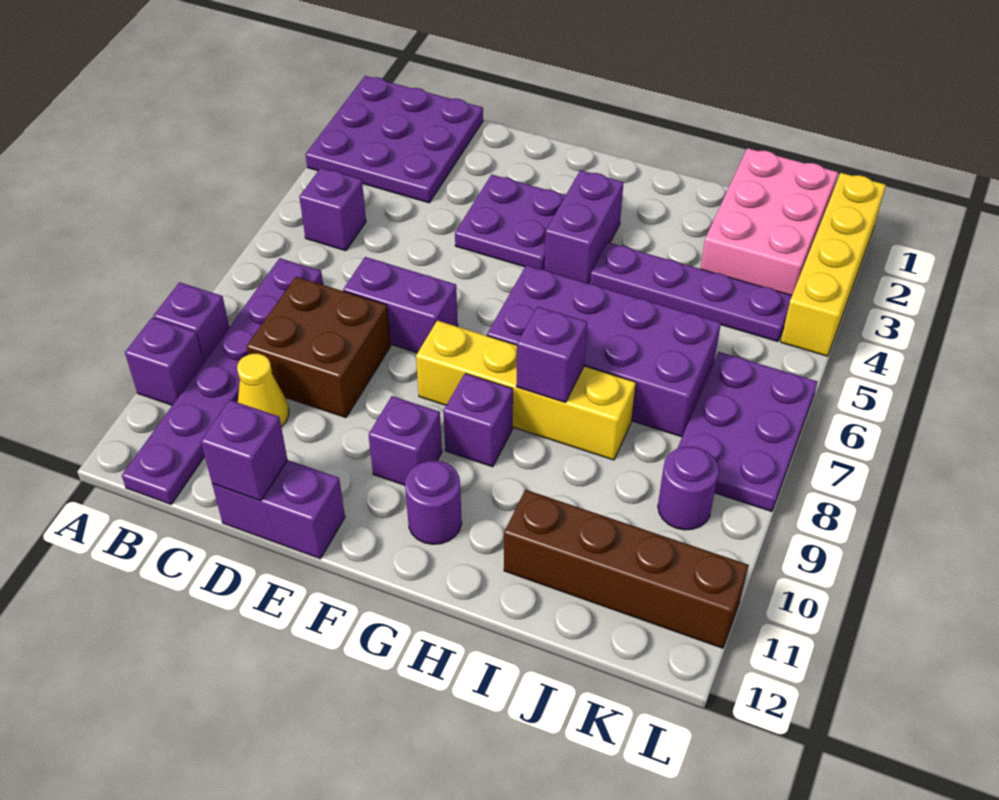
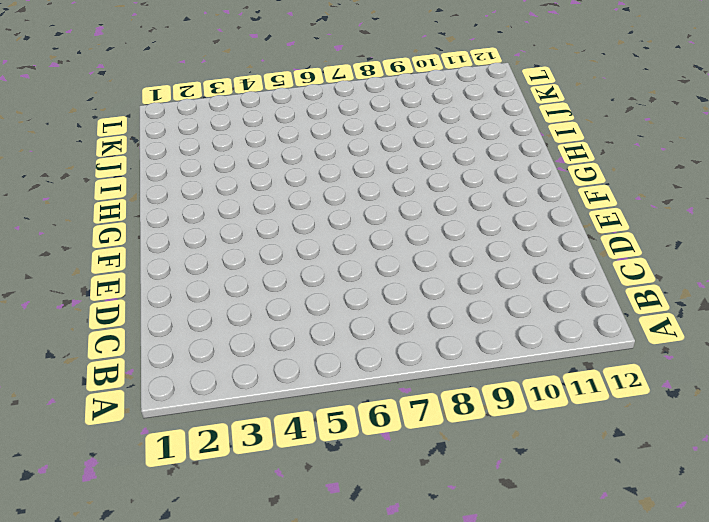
none -> purple 3x3 plate [305,76,483,203]
none -> purple 1x1 brick [153,282,229,363]
none -> purple 1x1 brick [125,318,203,405]

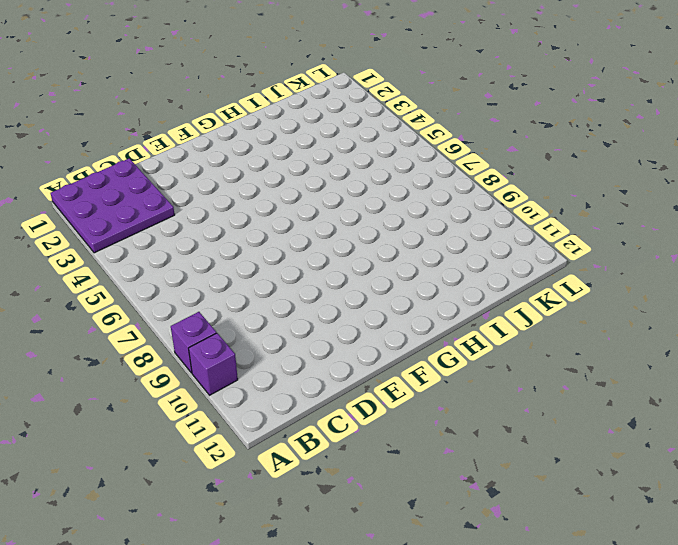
none -> purple 1x1 brick [299,168,366,251]
none -> purple 1x6 plate [122,258,323,504]
none -> brown 2x2 brick [247,277,391,418]

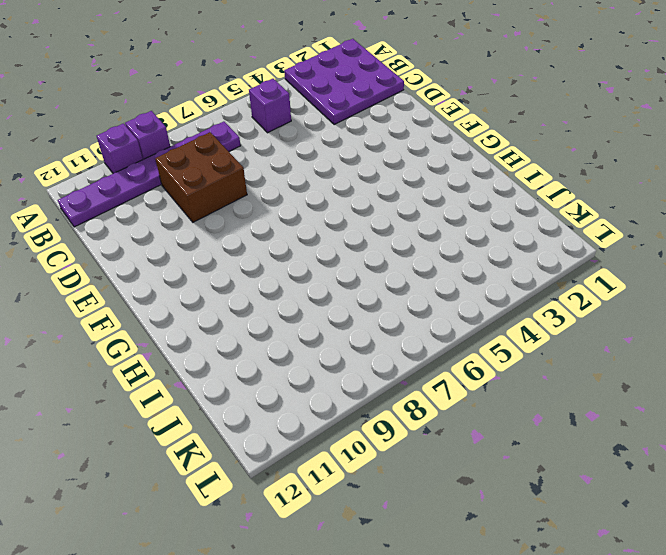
none -> yellow 1x1 cone [237,354,289,427]
none -> purple 1x2 brick [343,257,458,353]
none -> purple 1x2 brick [212,460,345,559]

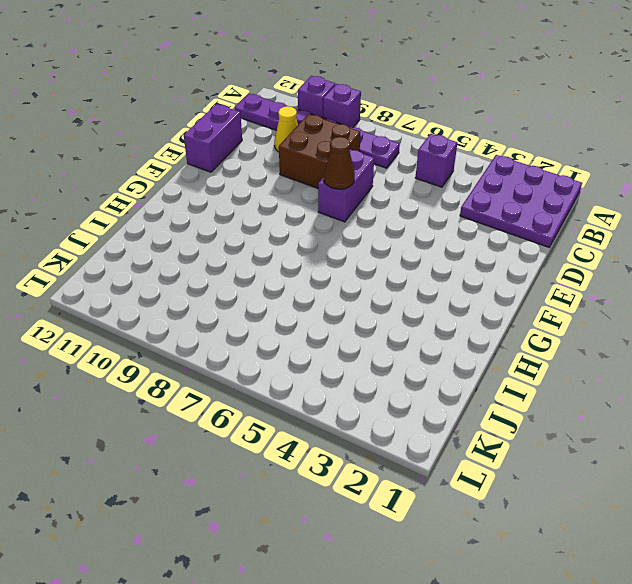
brown 1x1 cone [324,137,355,189] -> none
none -> purple 2x2 plate [455,175,566,270]
none -> yellow 1x4 brick [416,321,636,460]
none -> purple 1x1 brick [369,396,442,485]

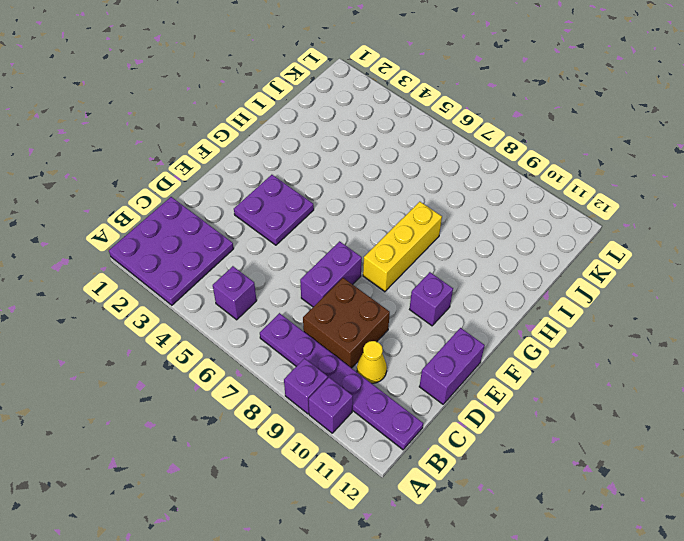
yellow 1x3 brick [363,202,442,292] -> yellow 1x4 brick [416,321,636,460]
none -> purple 1x2 brick [544,170,624,284]
none -> purple 2x4 brick [487,265,721,437]
none -> purple 1x1 brick [443,373,513,467]

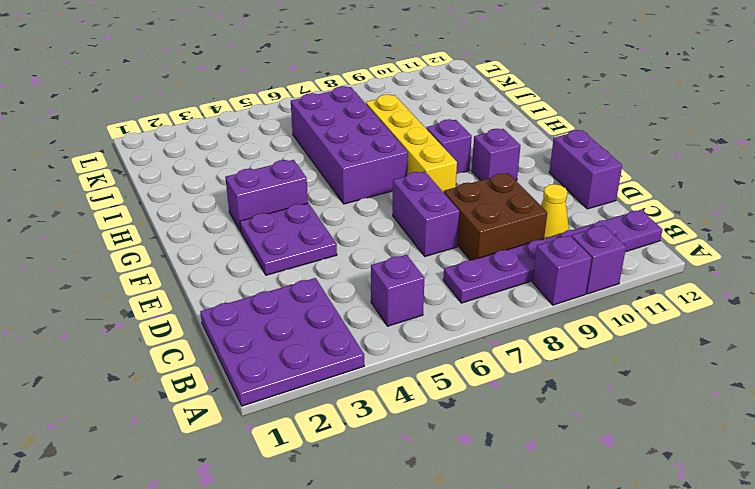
none -> purple 1x1 round brick [405,461,462,544]
none -> purple 1x4 plate [590,242,792,342]
none -> brown 1x4 brick [504,490,749,648]

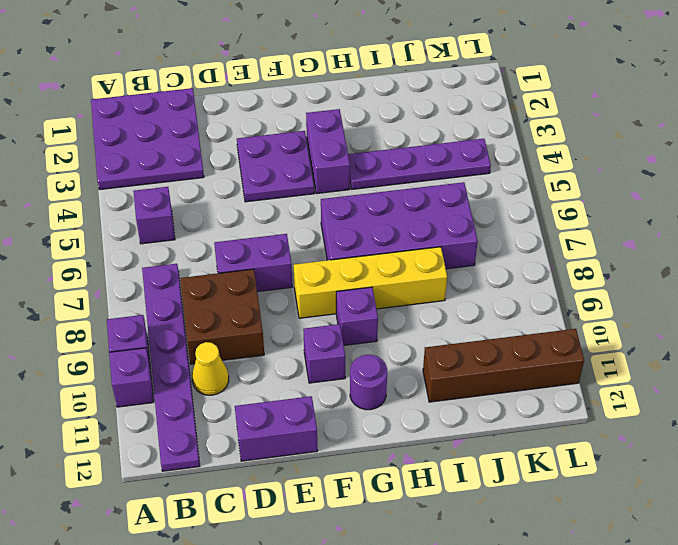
none -> pink 2x3 brick [701,148,838,295]
none -> purple 2x3 plate [677,352,817,512]
none -> purple 1x1 round brick [658,447,719,530]

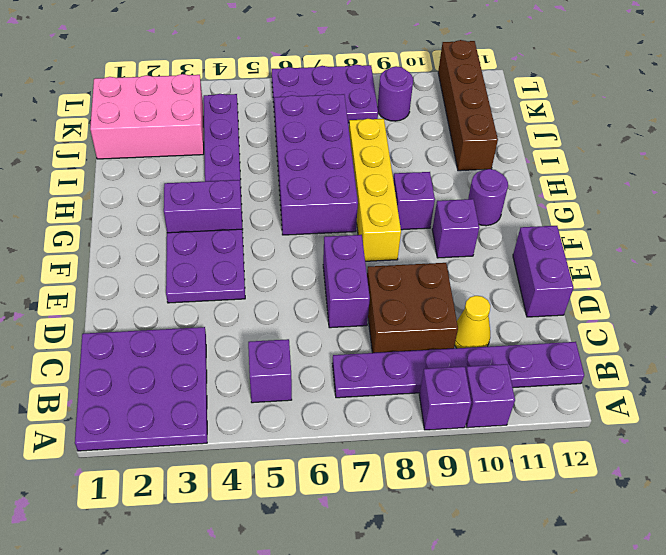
none -> yellow 1x4 brick [781,173,886,356]
none -> purple 1x1 brick [201,400,287,501]
none -> purple 1x1 brick [516,307,587,403]

